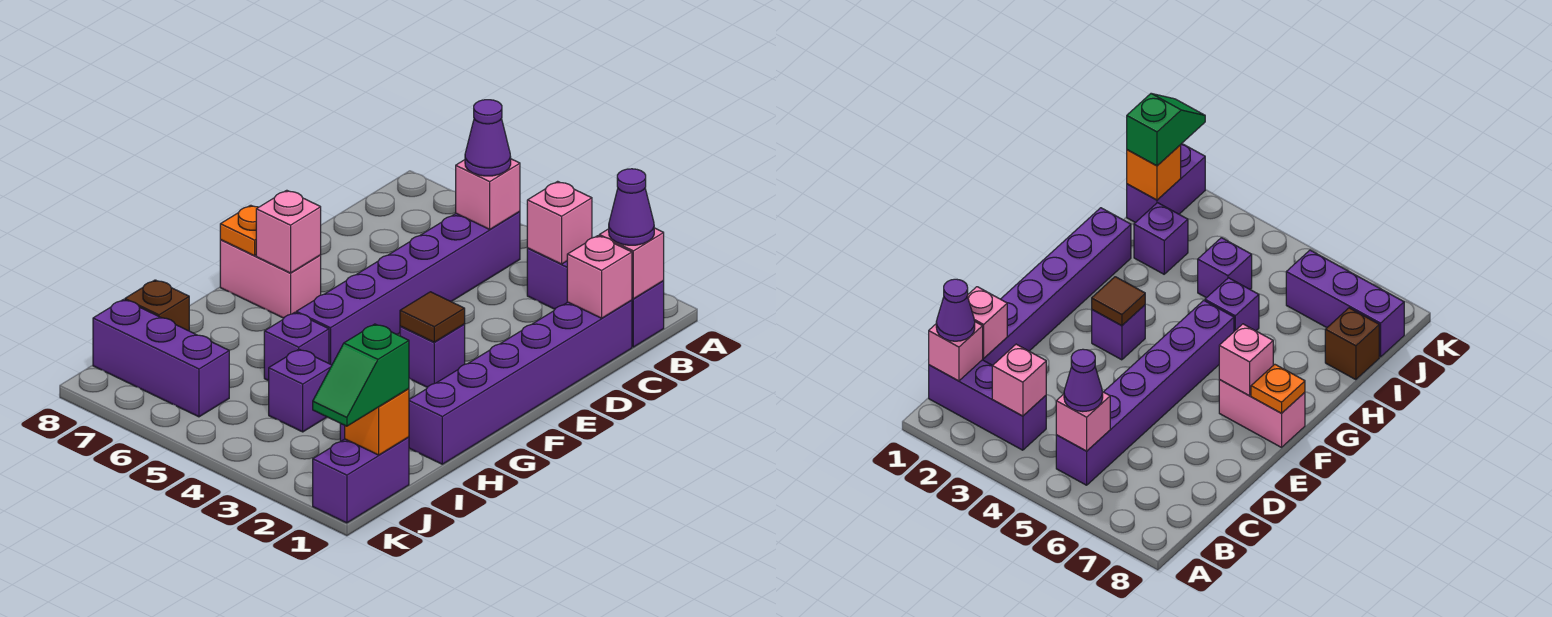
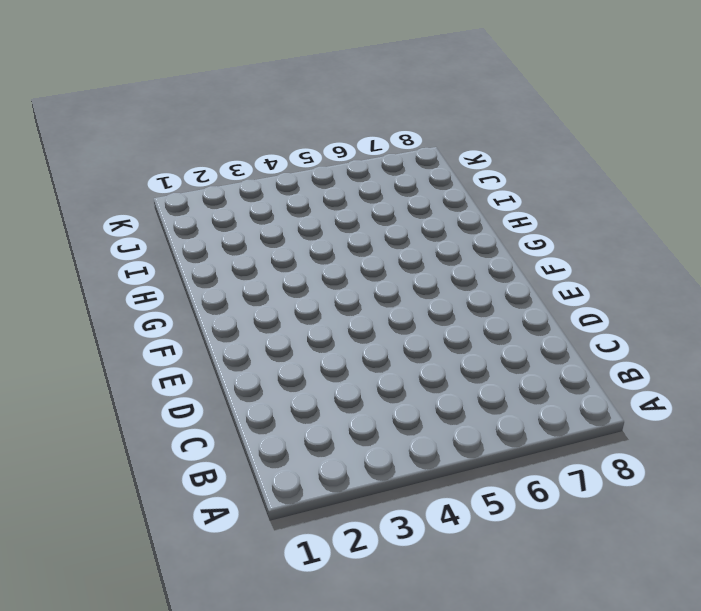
none -> purple 1x3 brick [527,248,664,347]
none -> purple 1x6 brick [296,211,520,365]
none -> purple 1x6 brick [409,300,632,464]

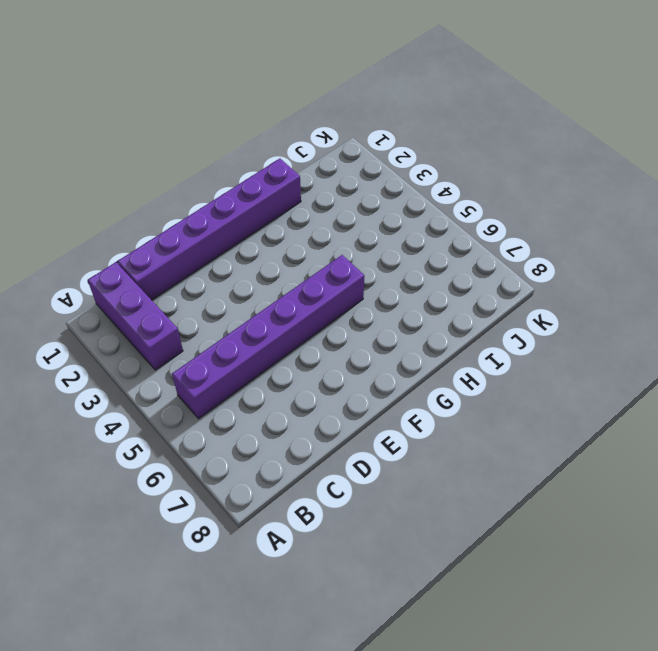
none -> purple 1x1 brick [400,324,465,387]
none -> pink 1x2 brick [220,240,321,318]
none -> purple 1x1 brick [264,312,329,381]

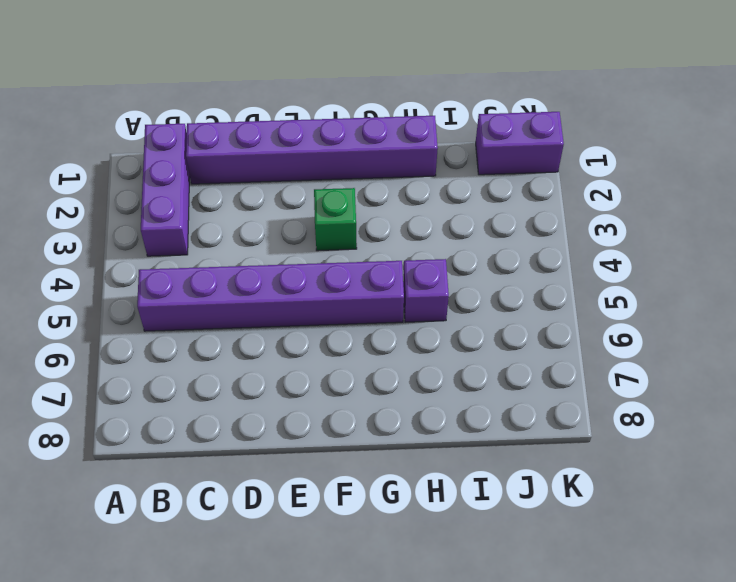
green 1x1 brick [314,188,357,251] -> purple 1x1 brick [400,324,465,387]
none -> pink 1x2 brick [220,240,321,318]
none -> purple 1x1 brick [1134,203,1188,274]
none -> purple 1x1 brick [269,349,332,432]

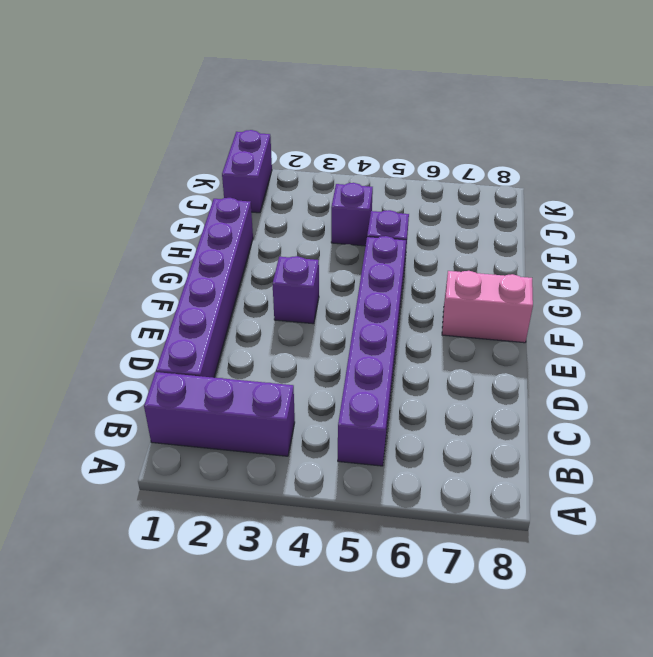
none -> purple 1x1 brick [1134,203,1188,274]
none -> brown 1x1 brick [125,280,189,331]
none -> purple 1x3 brick [93,300,229,417]

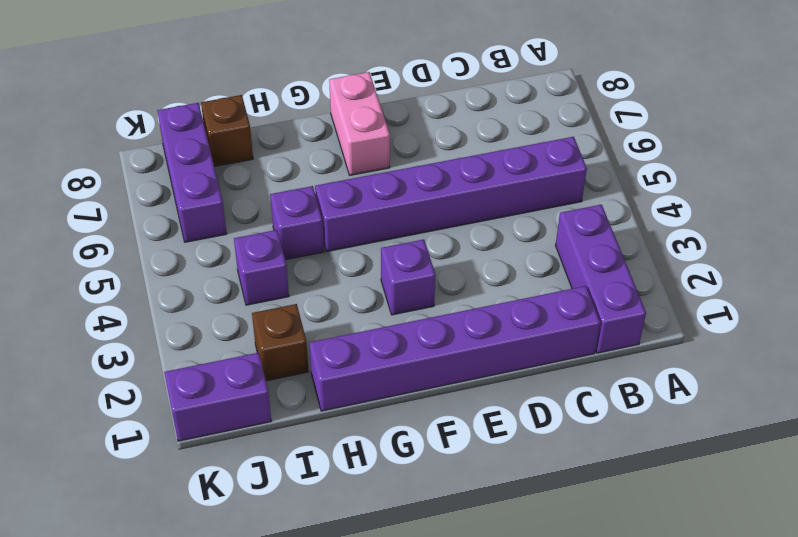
brown 1x1 brick [252,304,309,381] -> purple 1x1 brick [1134,203,1188,274]
none -> pink 1x1 brick [599,228,664,299]
none -> pink 1x1 brick [527,181,592,264]
none -> pink 1x1 brick [456,159,520,229]

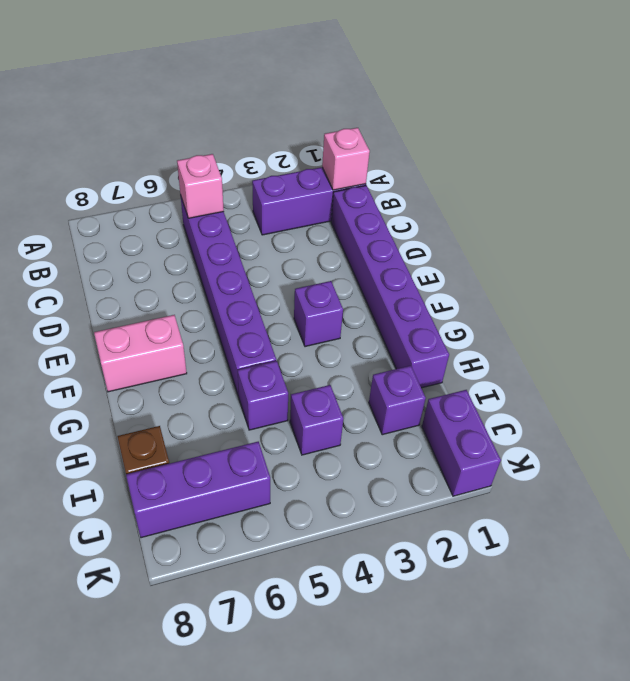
none -> pink 1x1 brick [527,181,592,264]
none -> pink 1x1 brick [567,236,632,318]
none -> brown 1x1 tile [400,292,465,342]

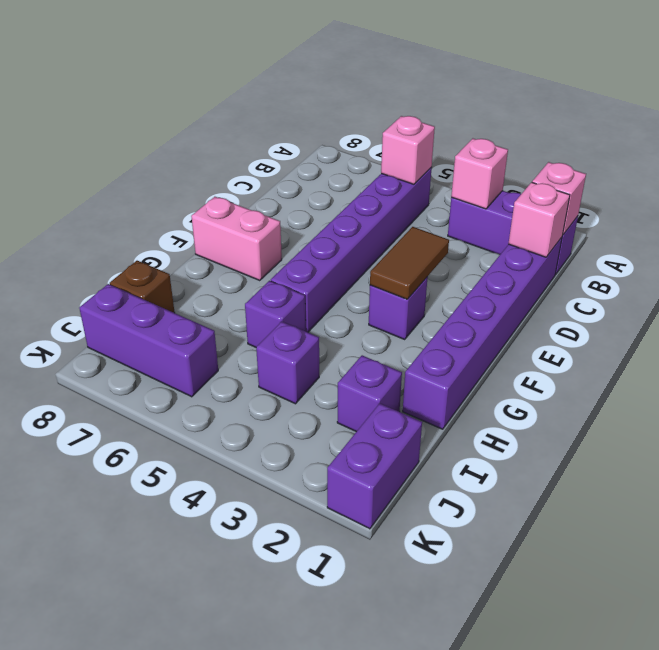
brown 1x2 tile [370,227,449,299] -> brown 1x1 tile [400,292,465,342]
none -> pink 1x1 brick [256,190,321,273]
none -> orange 1x1 plate [220,205,258,256]
none -> orange 1x1 brick [345,389,409,455]

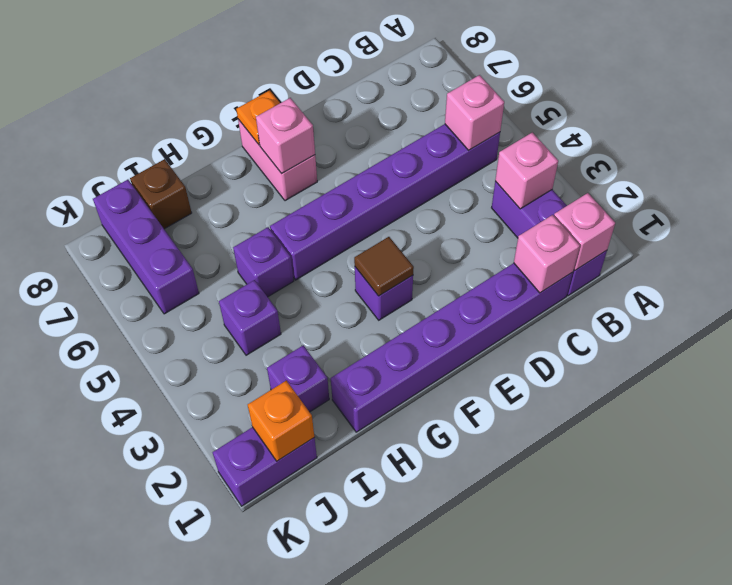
none -> purple 1x1 cone [609,169,654,245]
none -> purple 1x1 cone [465,100,511,176]
none -> green 1x2 slope [313,324,409,426]

